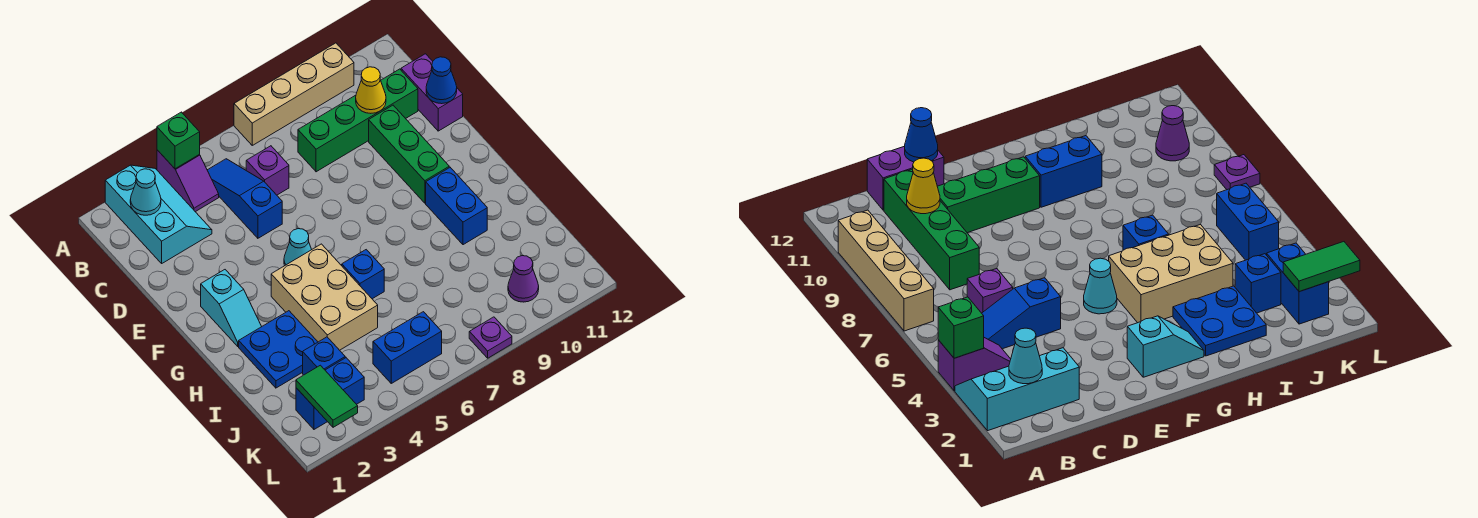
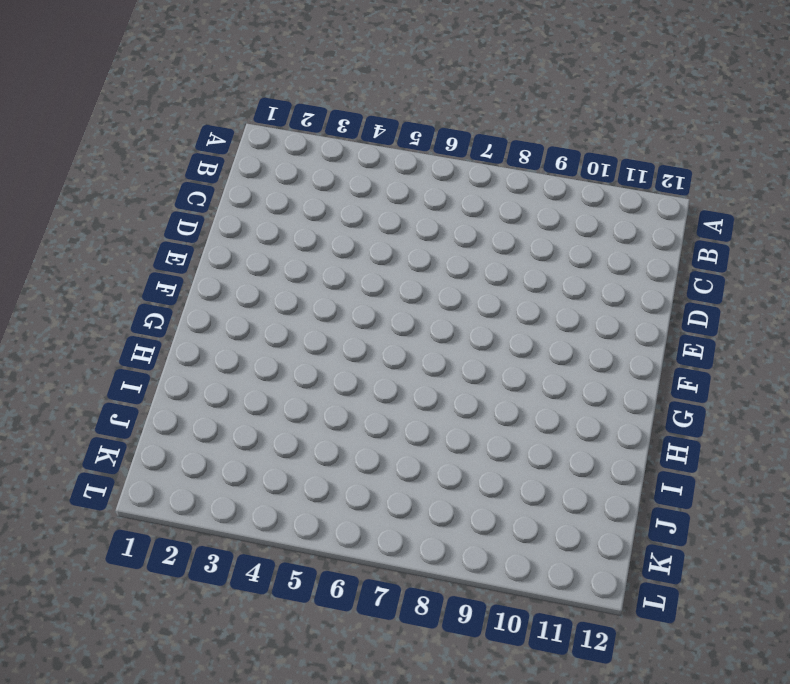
none -> cyan 2x3 slope [105,165,212,263]
none -> purple 1x2 slope [157,150,219,212]
none -> tan 1x4 brick [234,43,354,145]

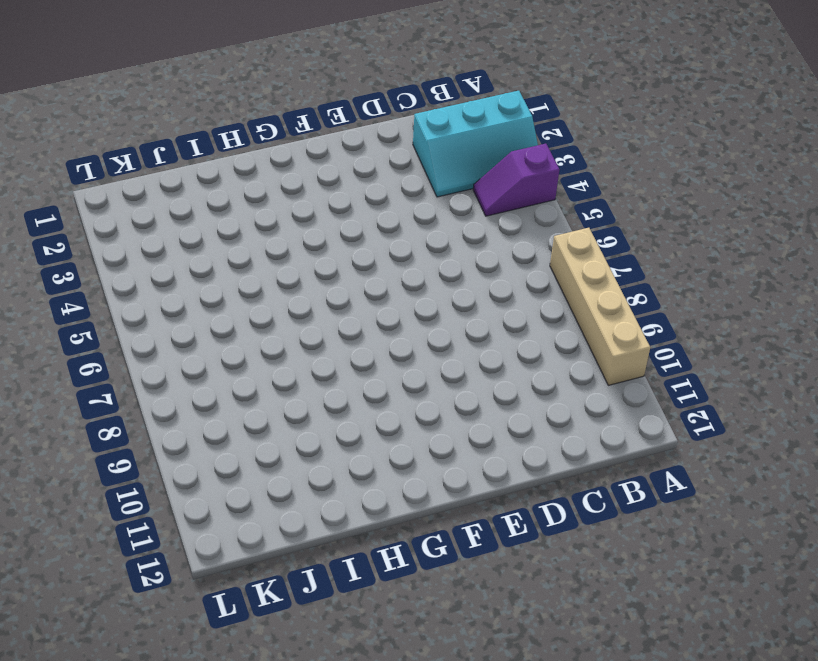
none -> blue 1x3 slope [207,159,282,238]
none -> purple 1x1 brick [246,146,289,195]
none -> green 1x4 brick [298,69,418,172]

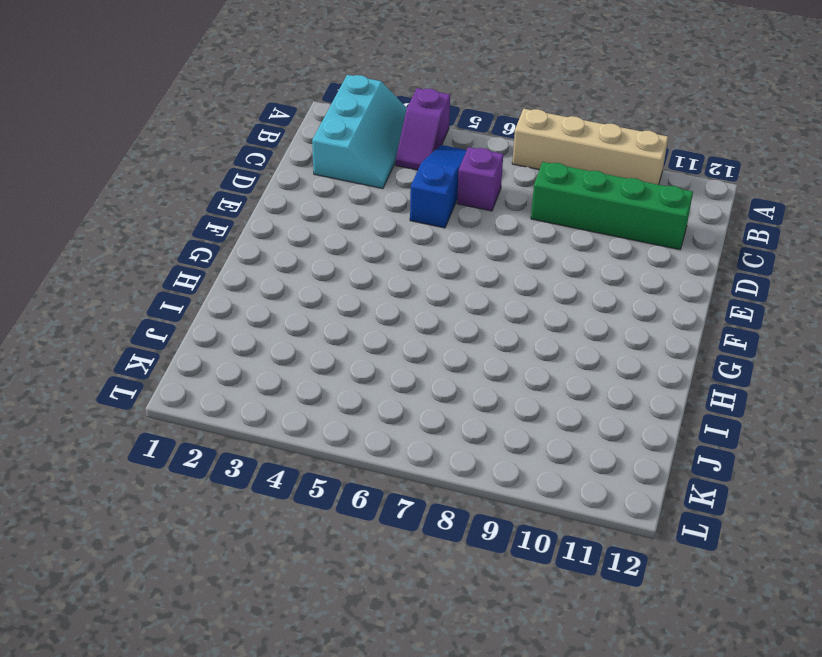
none -> purple 1x2 brick [401,54,463,131]
none -> green 1x3 brick [369,105,449,203]
none -> cyan 1x2 slope [201,270,262,346]

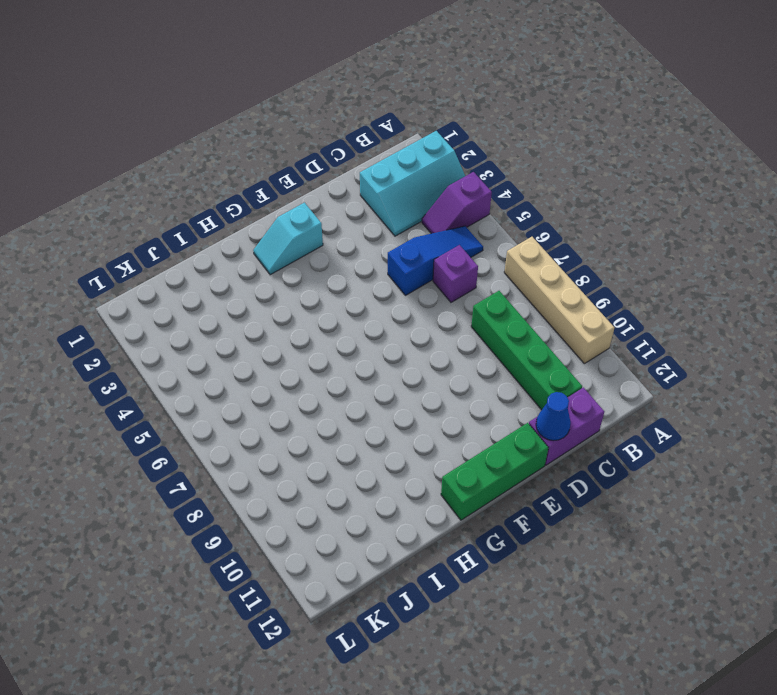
green 1x3 brick [441,423,548,520] -> green 1x3 brick moved to [369,105,449,203]
none -> cyan 1x1 cone [284,229,312,266]
none -> tan 2x3 brick [271,244,378,350]
none -> blue 1x2 brick [426,168,487,245]

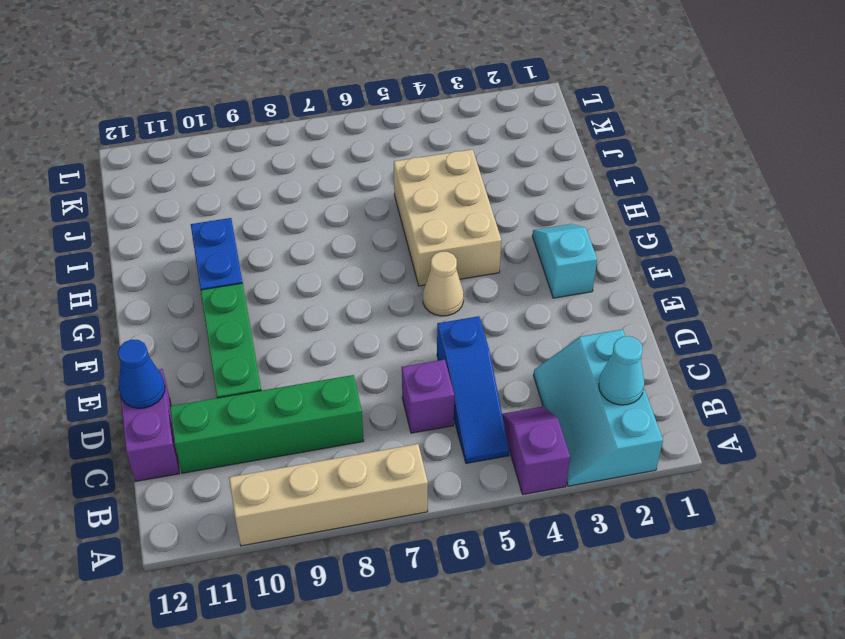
tan 1x1 cone [423,252,464,316] -> cyan 1x1 cone [284,229,312,266]
none -> blue 2x2 plate [239,311,317,388]
none -> blue 1x1 brick [342,250,384,299]
none -> blue 1x1 brick [303,337,345,375]

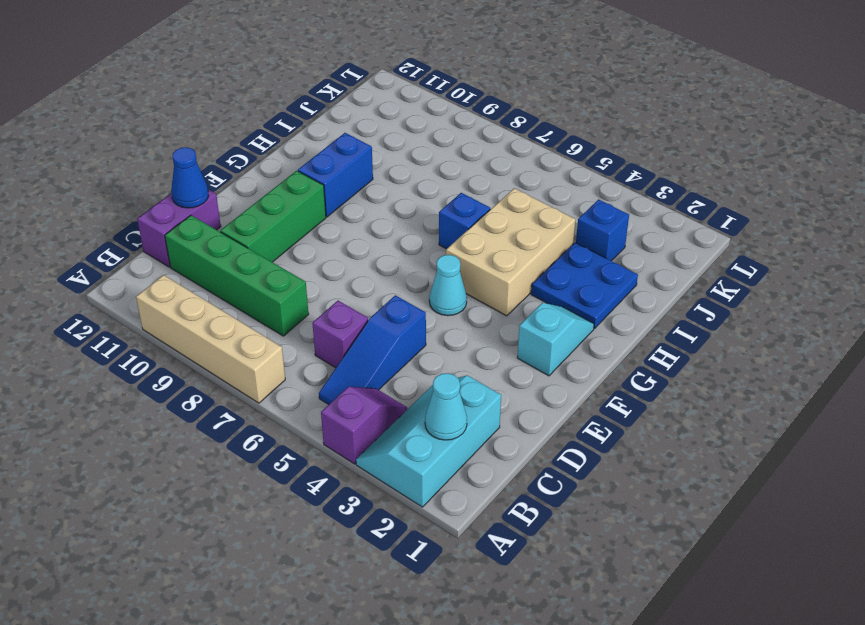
none -> blue 1x2 brick [296,358,364,429]
none -> blue 1x2 brick [373,312,442,383]
none -> purple 1x1 cone [508,256,539,302]

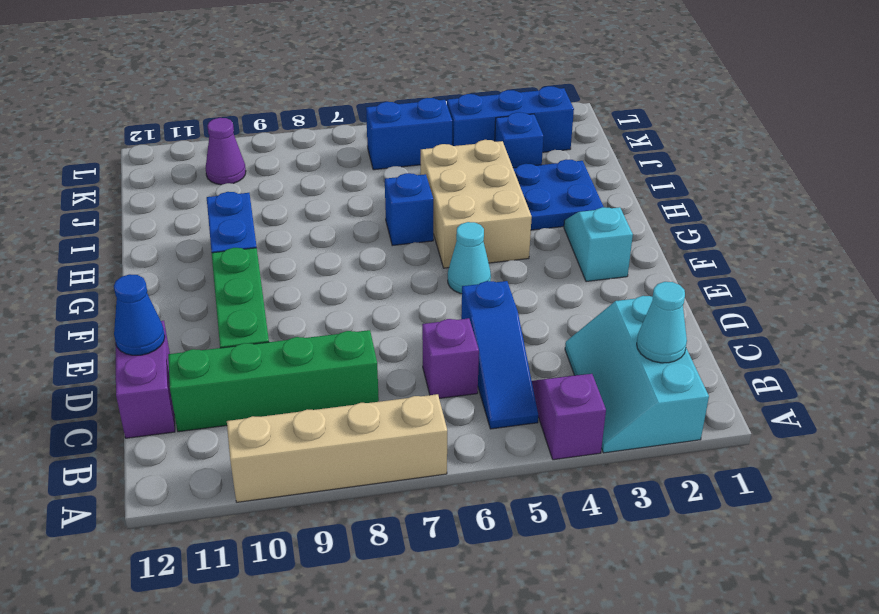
blue 1x3 brick [447,86,574,152] -> blue 1x2 brick [296,358,364,429]
none -> purple 1x1 plate [469,317,512,358]
none -> green 1x1 brick [157,112,200,169]
none -> yellow 1x1 cone [356,67,386,113]

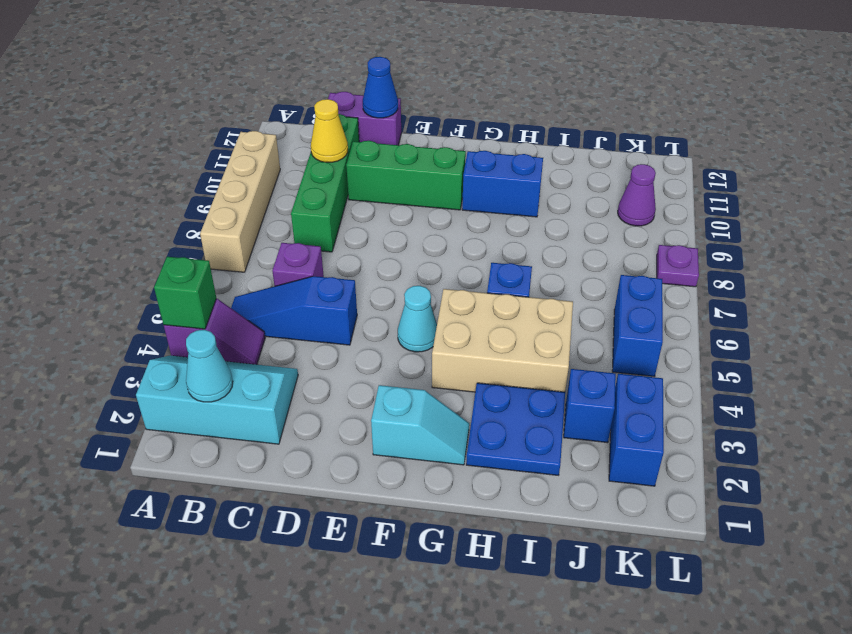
none -> green 1x2 tile [296,365,358,427]

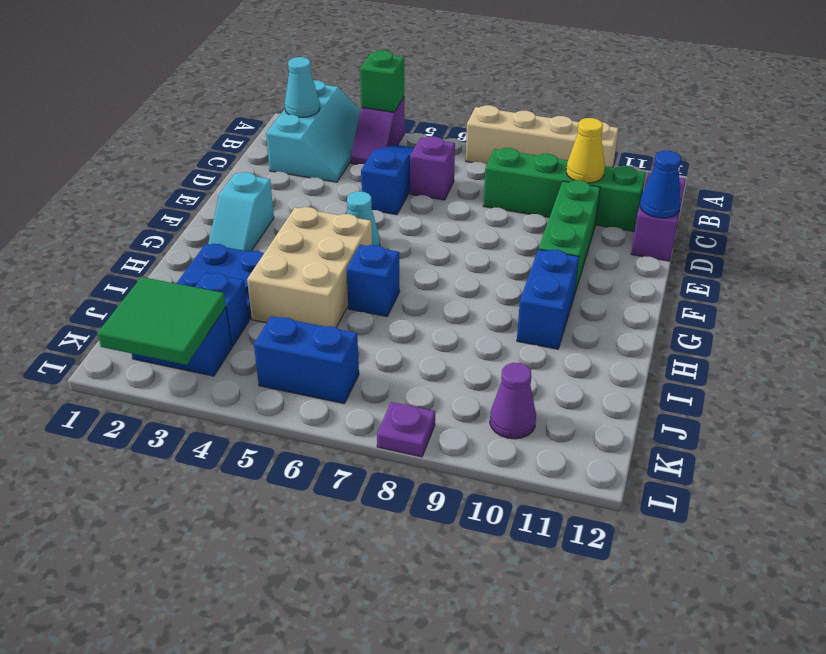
green 2x2 tile [98,277,226,365] -> green 1x2 tile [296,365,358,427]

